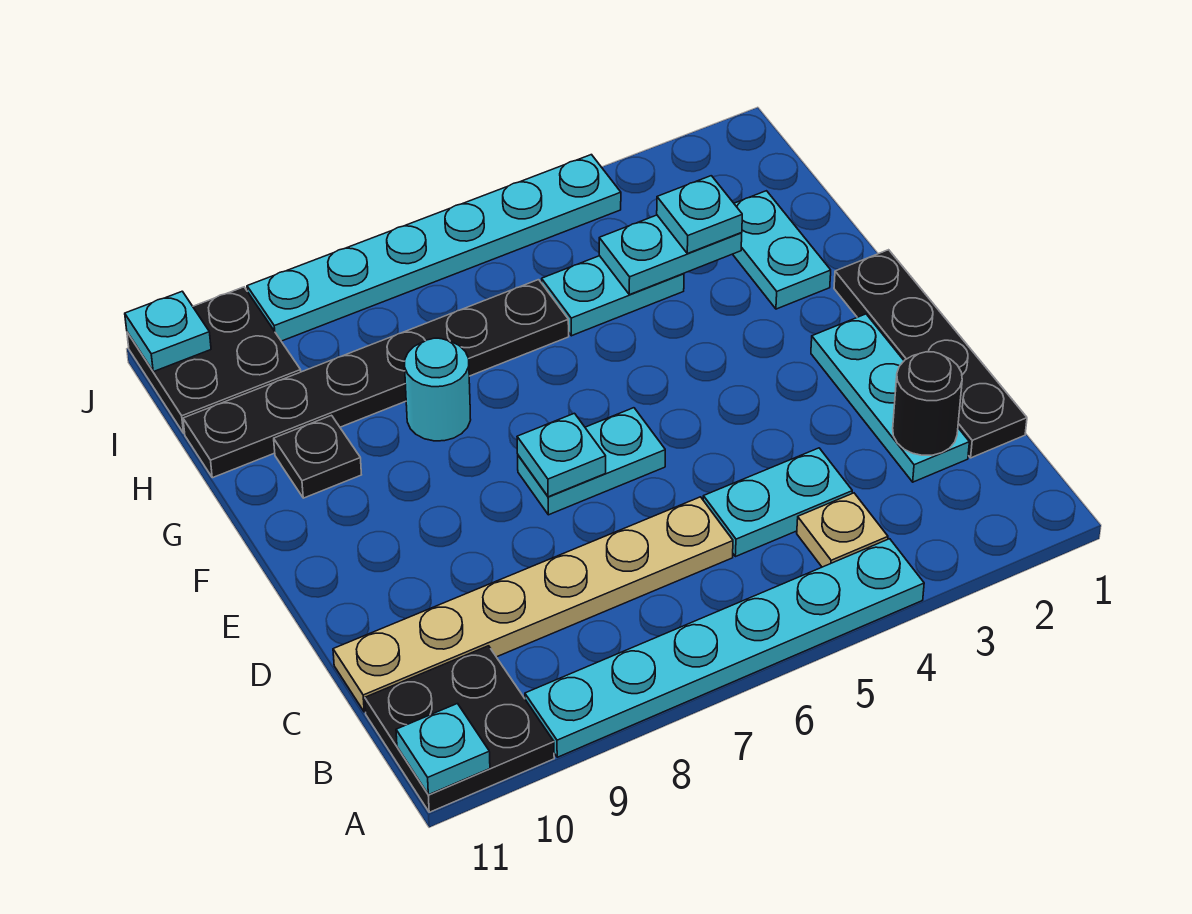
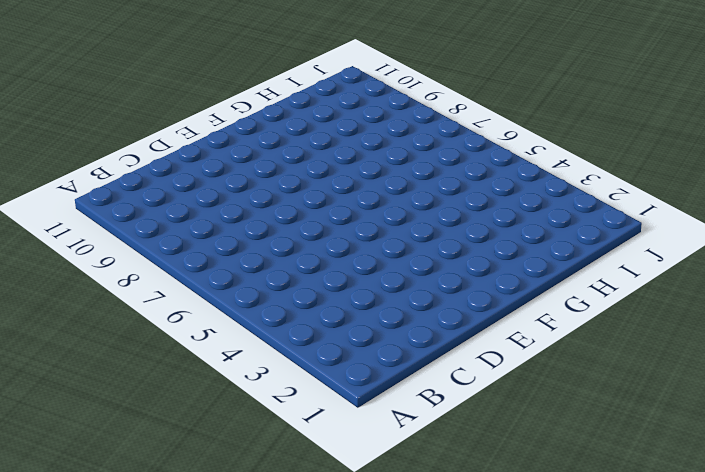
none -> cyan 1x6 plate [525,539,924,757]
none -> black 2x2 plate [365,646,554,812]
none -> tan 1x1 plate [797,493,888,567]

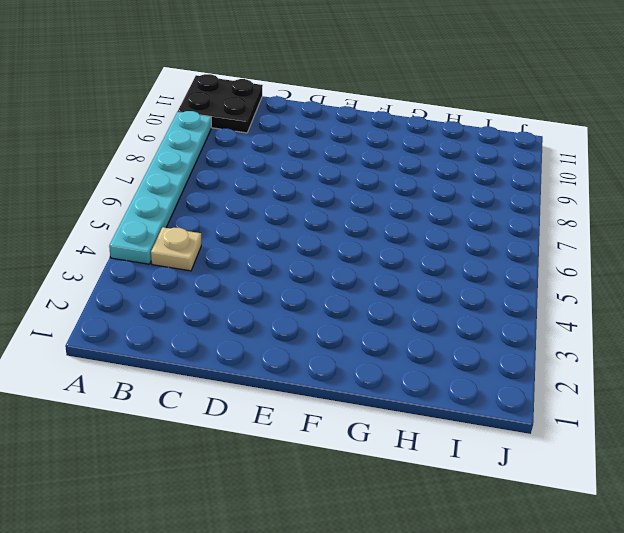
none -> black 1x4 plate [834,250,1027,458]
none -> cyan 1x3 plate [811,314,969,482]
none -> cyan 1x2 plate [703,448,852,557]

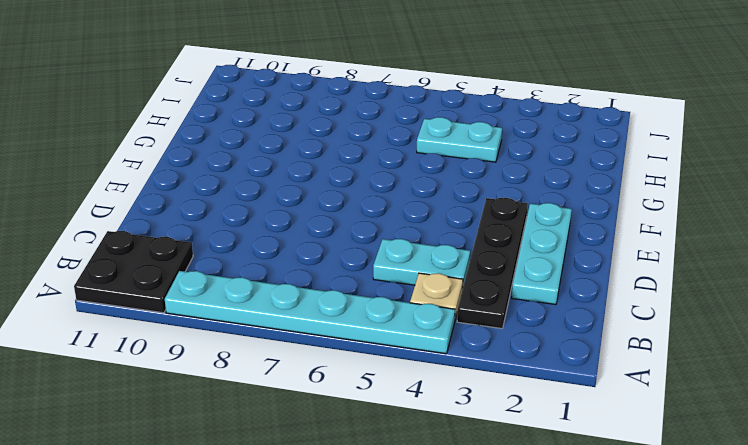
black 1x4 plate [457,198,528,328] -> black 1x4 plate moved to [834,250,1027,458]
none -> tan 1x6 plate [333,497,733,712]
none -> cyan 1x2 plate [518,408,665,515]
none -> cyan 1x2 plate [733,191,831,309]

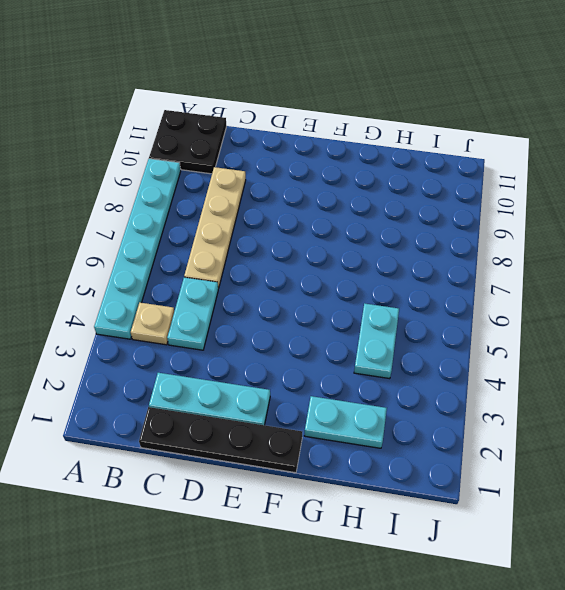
tan 1x4 plate [184,167,246,288] -> tan 1x6 plate [333,497,733,712]
none -> cyan 1x2 plate [518,408,665,515]
none -> cyan 1x1 round brick [405,338,471,441]
none -> black 1x1 plate [274,415,361,498]

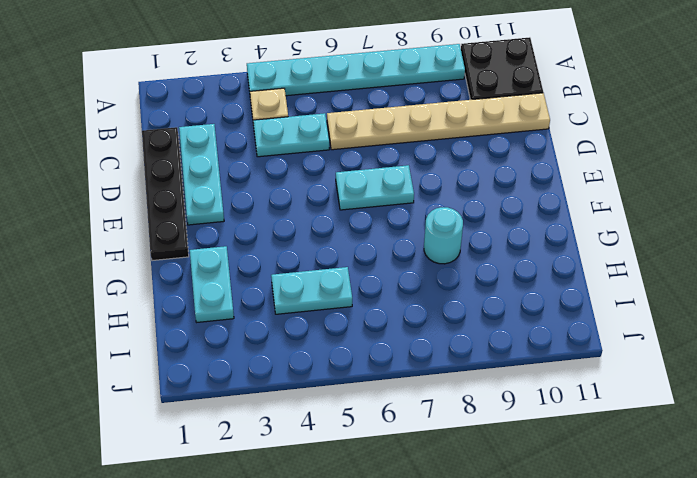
none -> black 1x1 plate [274,415,361,498]
none -> black 1x6 plate [183,280,569,478]
none -> black 2x2 plate [127,287,301,433]

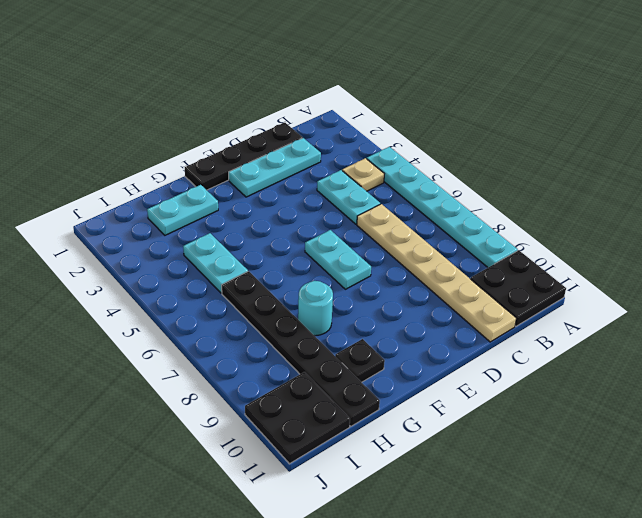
none -> cyan 1x6 plate [247,155,621,341]
none -> cyan 1x1 plate [396,704,490,795]
none -> black 1x1 round brick [893,352,962,455]

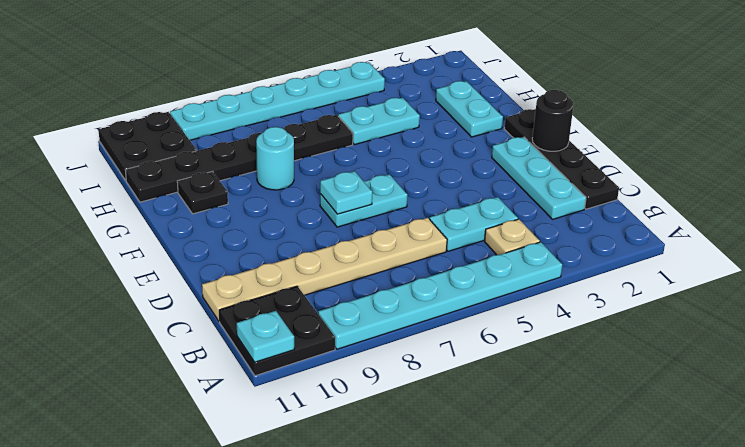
black 1x1 round brick [532,90,573,151] -> black 1x1 round brick moved to [893,352,962,455]
none -> cyan 1x2 plate [599,215,742,295]
none -> cyan 1x1 plate [125,291,211,372]
none -> cyan 1x1 plate [657,176,742,254]

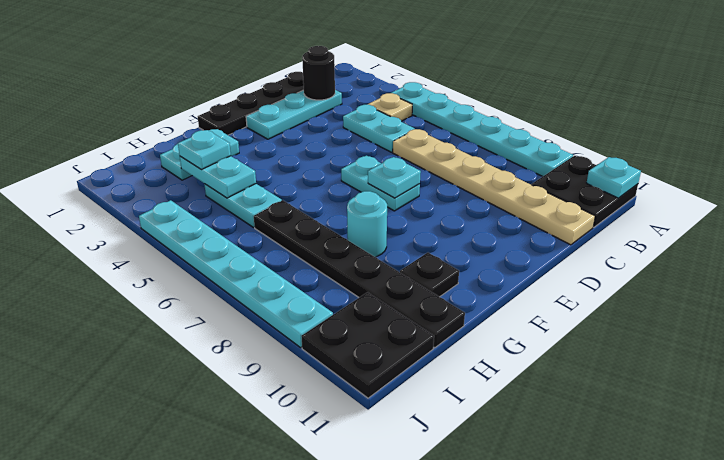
none -> cyan 1x1 plate [125,291,211,372]

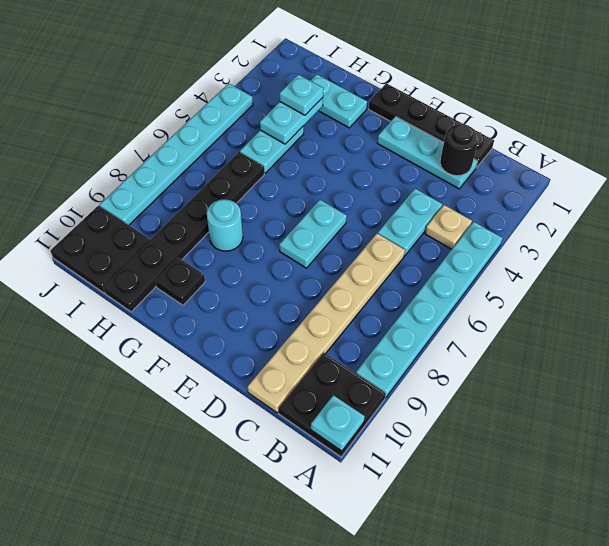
none -> cyan 1x1 plate [517,413,606,497]
none -> cyan 1x1 plate [125,291,211,372]

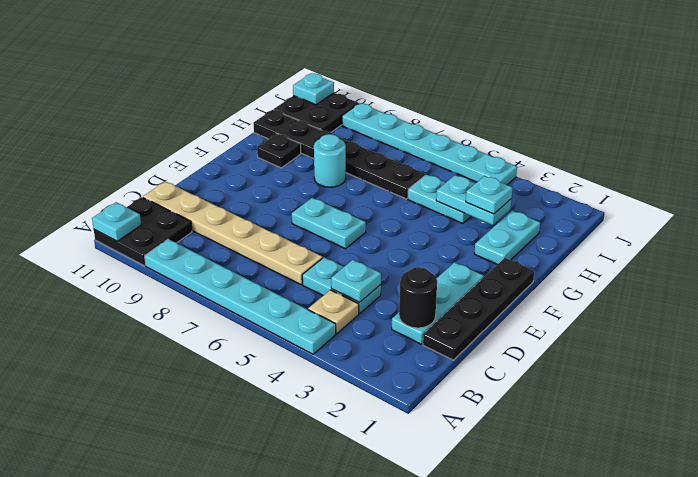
cyan 1x1 plate [331,260,381,302] -> cyan 1x1 plate moved to [517,413,606,497]

